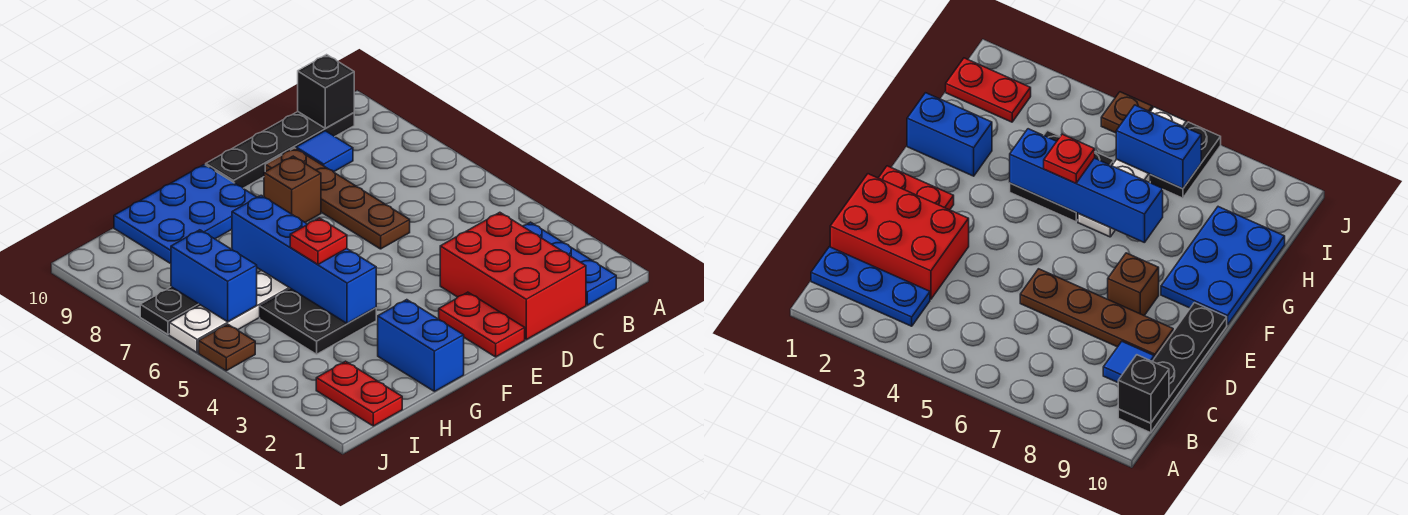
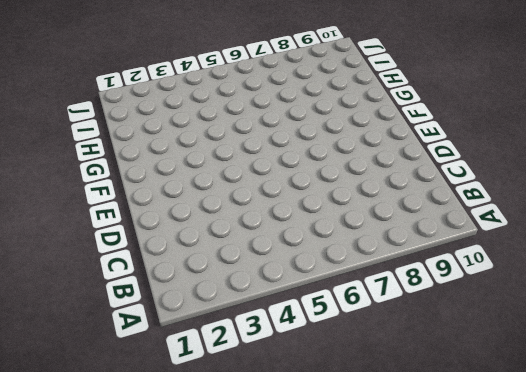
none -> blue 1x3 plate [523,222,616,305]
none -> black 1x4 plate [206,112,354,188]
none -> red 2x3 brick [440,212,586,340]

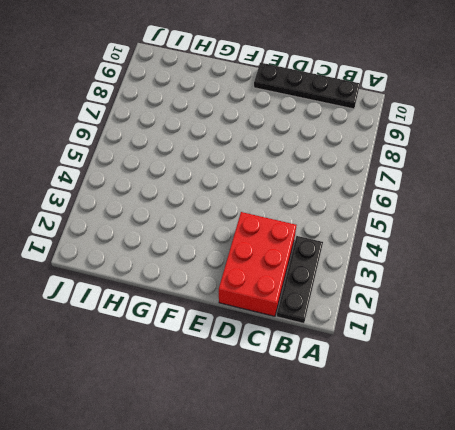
black 1x3 plate [277,236,323,323] -> blue 1x3 plate [523,222,616,305]
none -> blue 1x1 tile [296,131,353,172]
none -> brown 1x4 plate [265,148,410,249]
none -> red 1x2 plate [439,292,525,357]

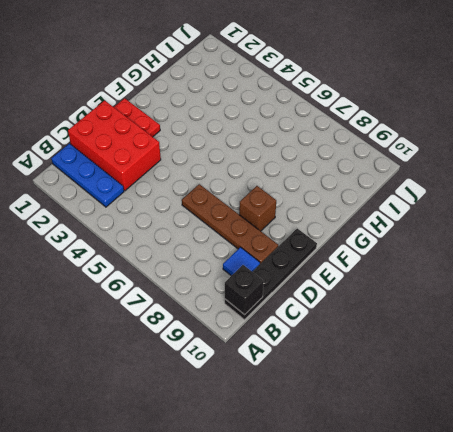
none -> blue 2x3 plate [114,164,257,264]
none -> blue 1x2 brick [378,300,464,391]
none -> black 2x2 plate [260,289,376,354]

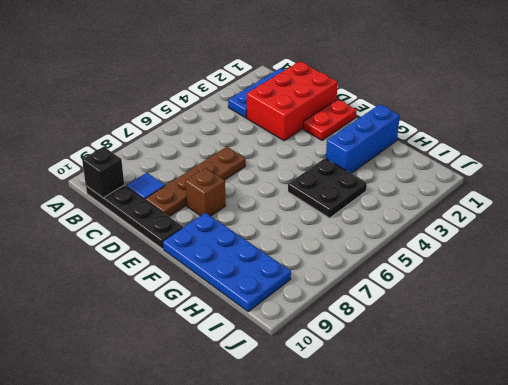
blue 2x4 plate [163,213,291,312] -> blue 2x3 plate [114,164,257,264]
blue 1x3 brick [326,104,400,173] -> blue 1x2 brick [378,300,464,391]
none -> white 1x4 plate [169,270,290,353]
none -> red 1x2 plate [316,361,402,426]
none -> black 1x2 plate [140,287,200,334]

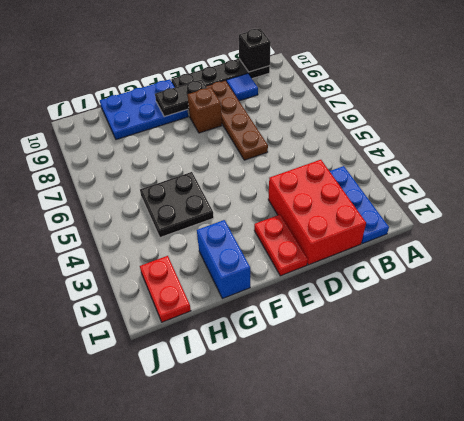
black 1x2 plate [155,80,207,117] -> black 1x2 plate moved to [140,287,200,334]
none -> white 1x4 plate [169,270,290,353]
none -> brown 1x1 plate [199,324,255,371]
none -> blue 1x4 brick [232,195,376,323]

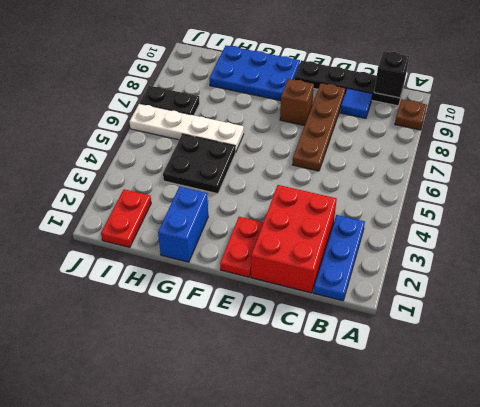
brown 1x1 plate [395,99,427,130] -> brown 1x1 plate moved to [199,324,255,371]
none -> blue 1x4 brick [232,195,376,323]
none -> blue 1x2 brick [171,230,257,322]
none -> red 1x1 plate [290,218,347,264]

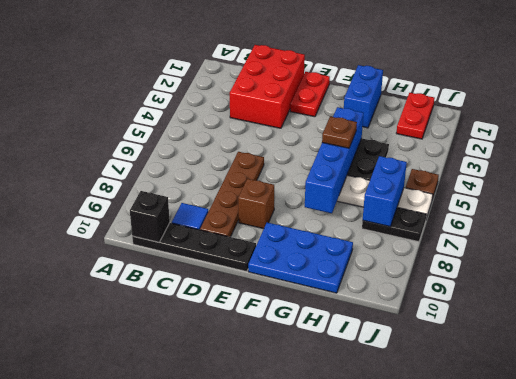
brown 1x1 plate [322,117,357,148] -> red 1x1 plate [290,218,347,264]
none -> blue 1x3 plate [523,222,616,305]

